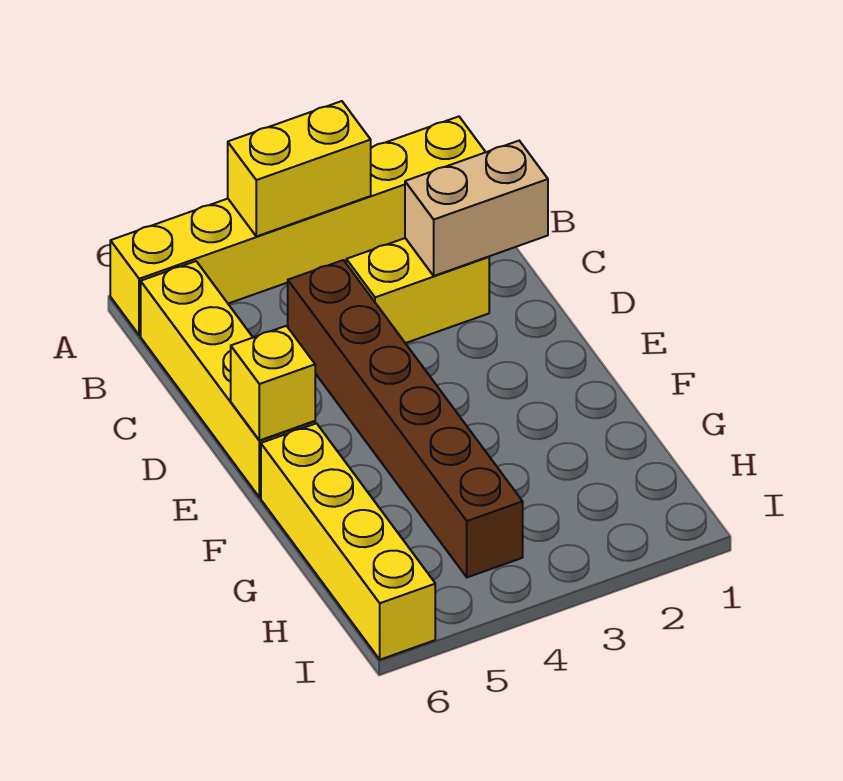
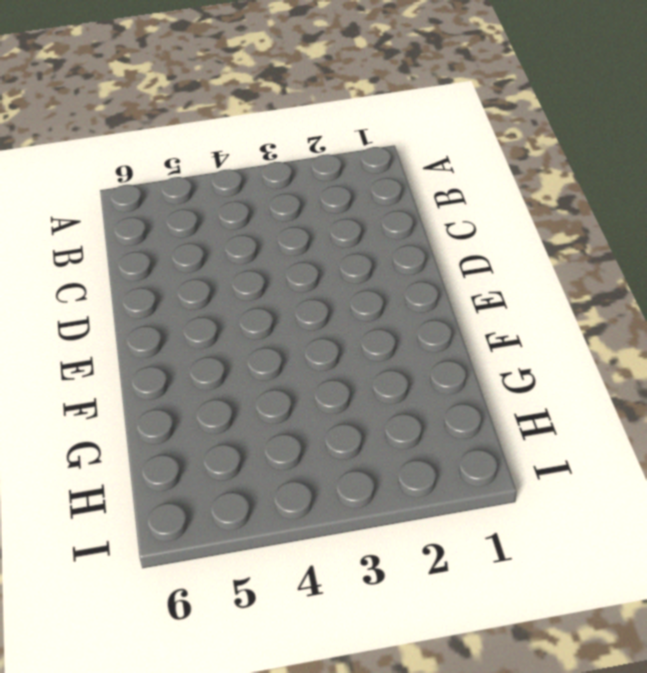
none -> yellow 1x6 brick [110,117,485,335]
none -> yellow 1x4 brick [141,261,315,497]

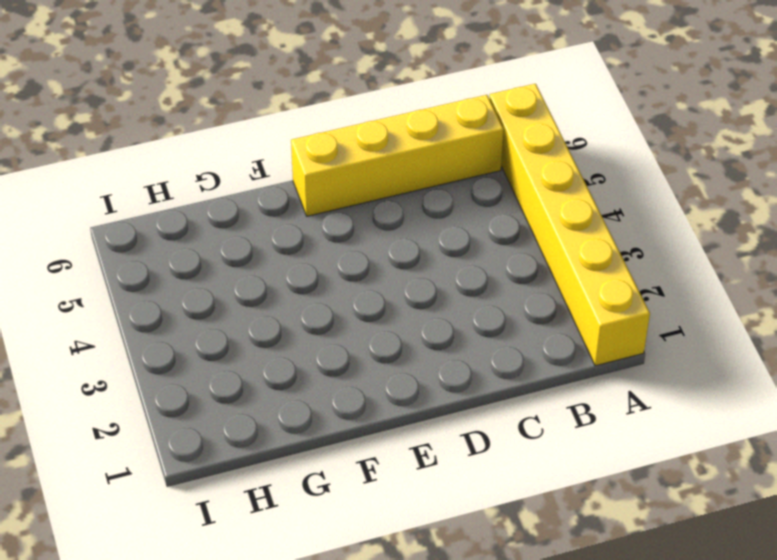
none -> yellow 1x2 brick [346,238,489,343]
none -> brown 1x6 brick [288,260,523,577]

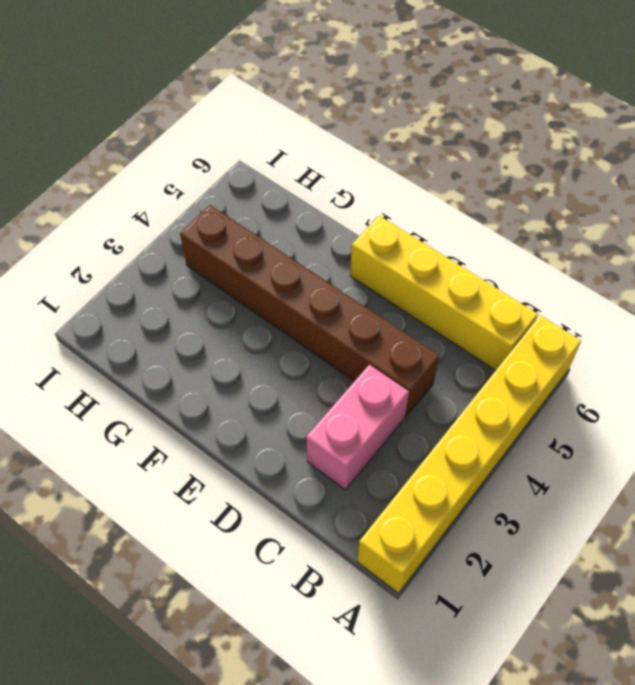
pink 1x2 brick [306,365,409,490] -> yellow 1x2 brick [346,238,489,343]
none -> yellow 1x4 brick [261,423,435,660]
none -> yellow 1x2 brick [228,101,371,236]

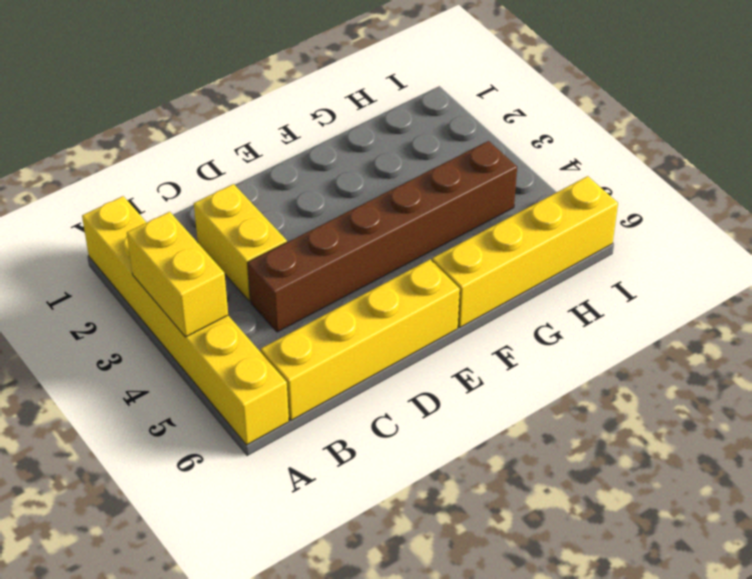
none -> tan 1x2 brick [405,141,548,276]
none -> yellow 1x1 brick [231,326,315,440]

